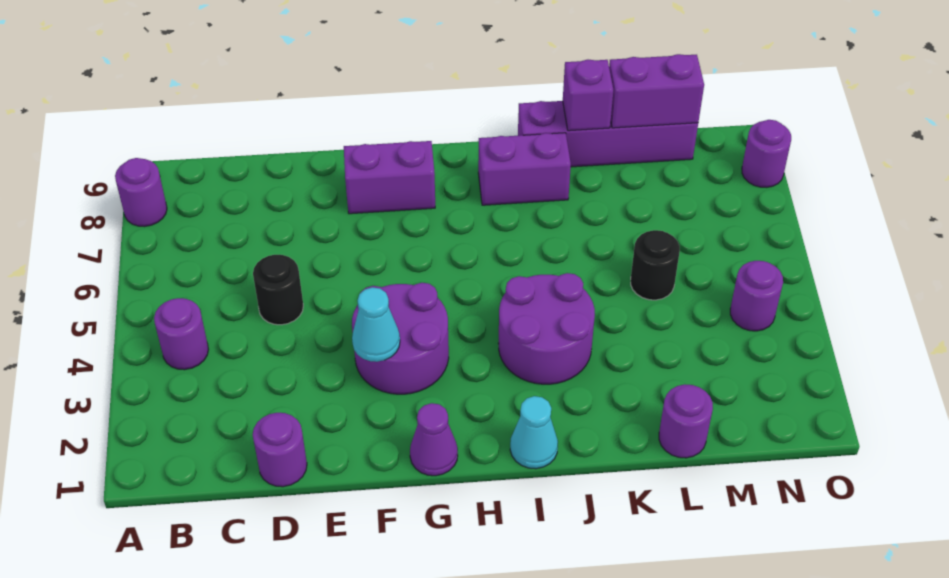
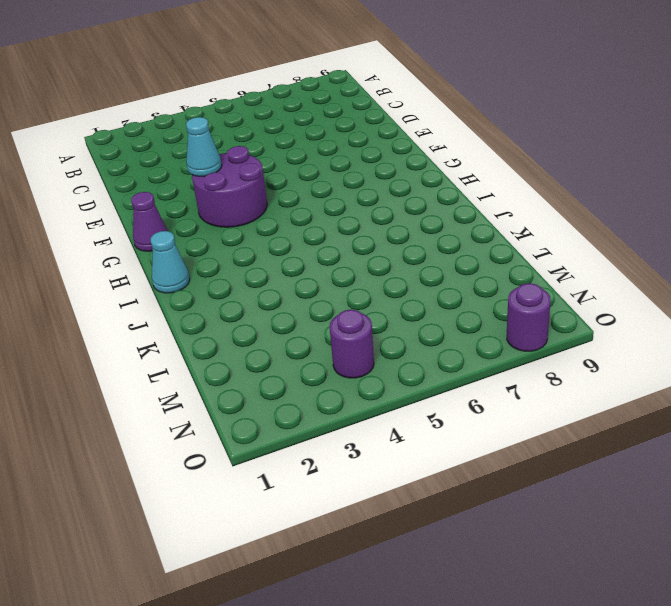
none -> purple 1x1 round brick [115,158,167,227]
none -> purple 1x1 round brick [154,298,209,370]
none -> purple 1x1 round brick [253,413,307,487]

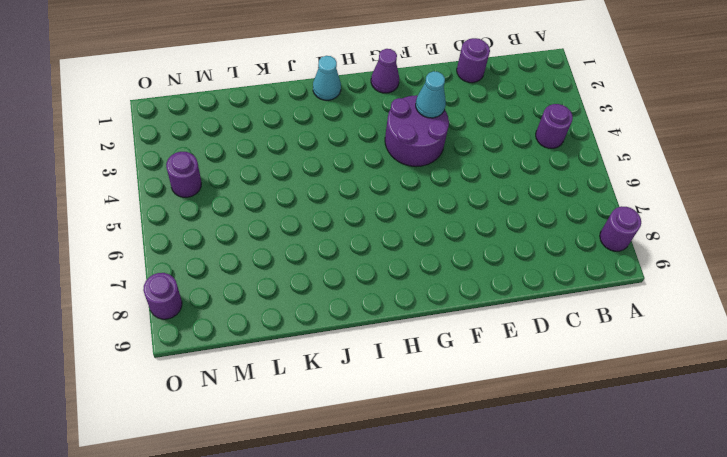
none -> black 1x1 round brick [253,255,303,325]
none -> purple 1x2 brick [344,141,435,214]
none -> purple 2x2 round brick [498,273,595,384]

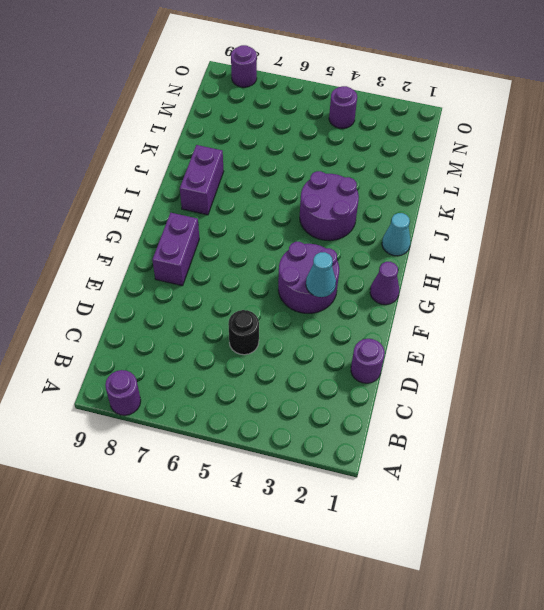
none -> purple 1x1 round brick [154,298,209,370]
none -> purple 1x4 brick [518,101,698,167]
none -> purple 1x1 round brick [659,384,713,458]

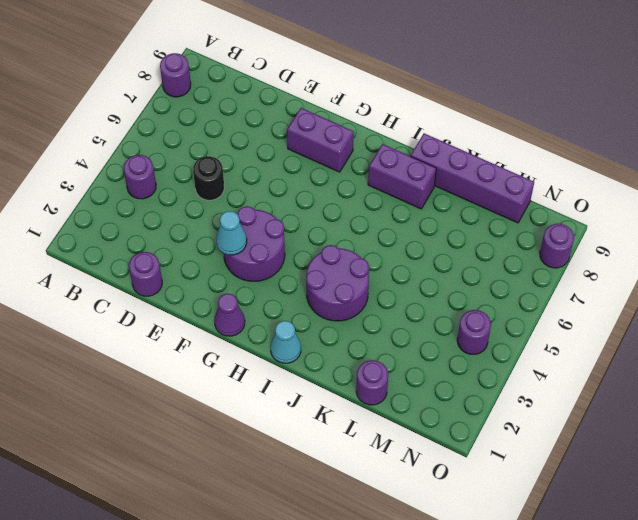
none -> black 1x1 round brick [631,230,680,300]
none -> purple 1x1 brick [563,60,613,131]
none -> purple 1x2 brick [609,54,704,128]

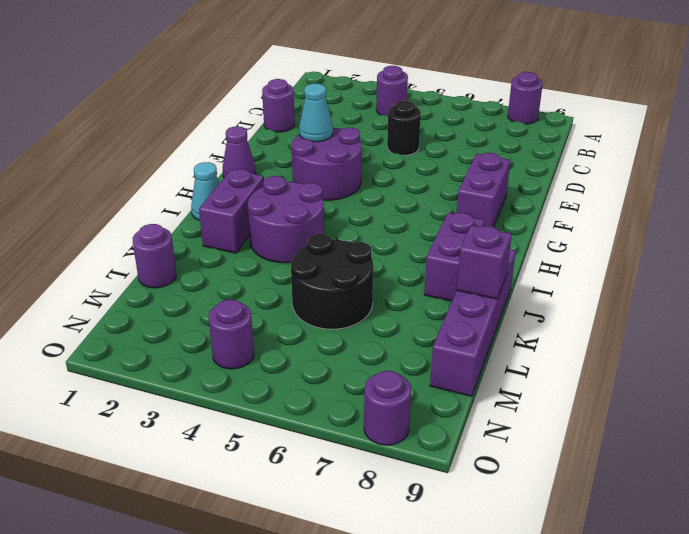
purple 1x2 brick [199,169,264,253] -> purple 1x2 brick moved to [609,54,704,128]
black 2x2 round brick [291,234,373,329] -> black 1x1 round brick [631,230,680,300]

